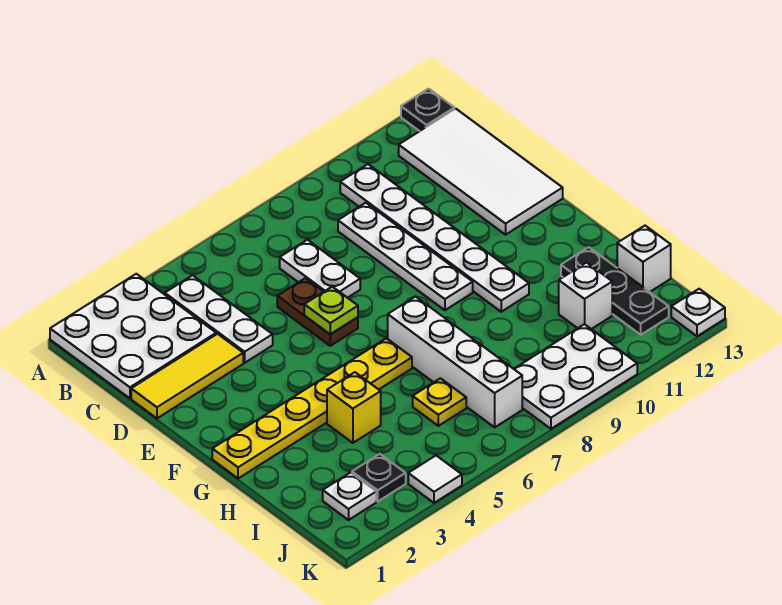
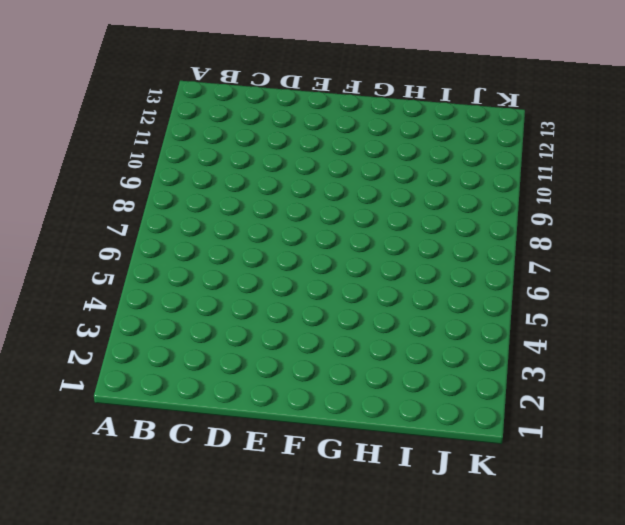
none -> white 3x3 plate [50,274,216,398]
none -> black 1x1 plate [401,89,454,131]
none -> white 1x3 plate [165,275,273,363]

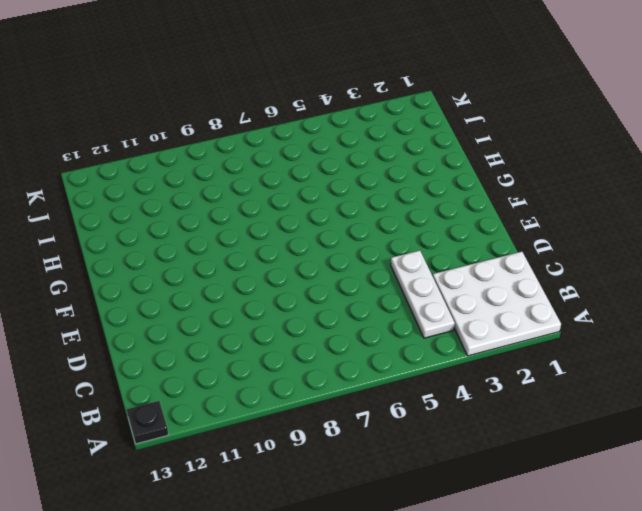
none -> white 1x6 plate [340,164,529,312]
none -> white 2x4 tile [399,109,563,235]
none -> white 1x2 plate [280,240,360,298]

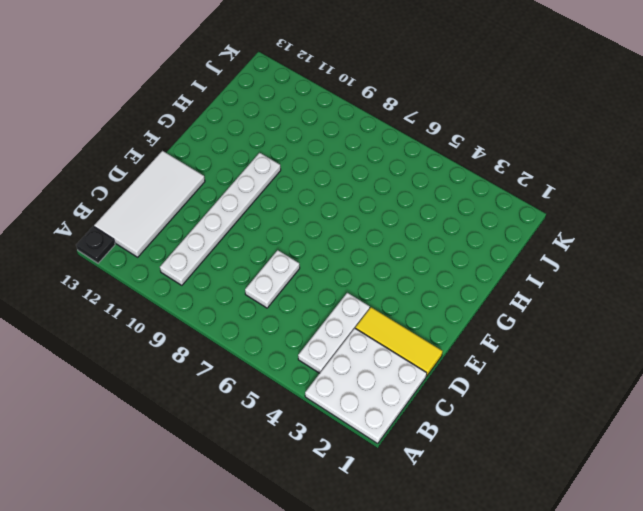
none -> white 1x4 plate [338,203,473,310]
none -> brown 1x2 plate [277,278,358,346]
none -> yellow 1x6 plate [212,338,412,479]

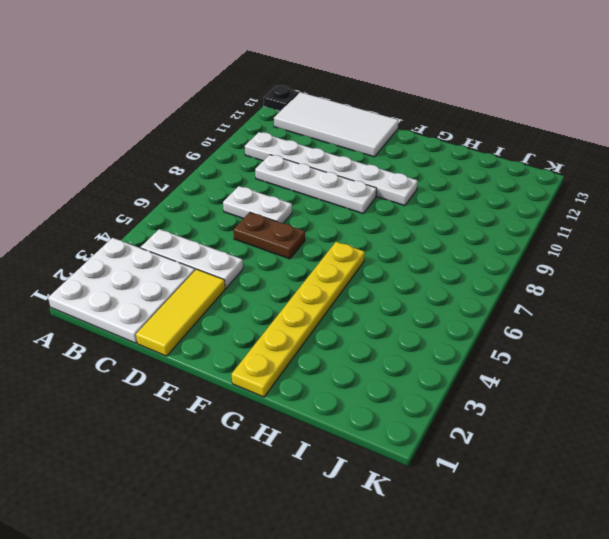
none -> white 1x4 brick [388,297,522,427]
none -> yellow 1x1 brick [327,372,381,443]
none -> black 1x3 plate [561,247,669,335]

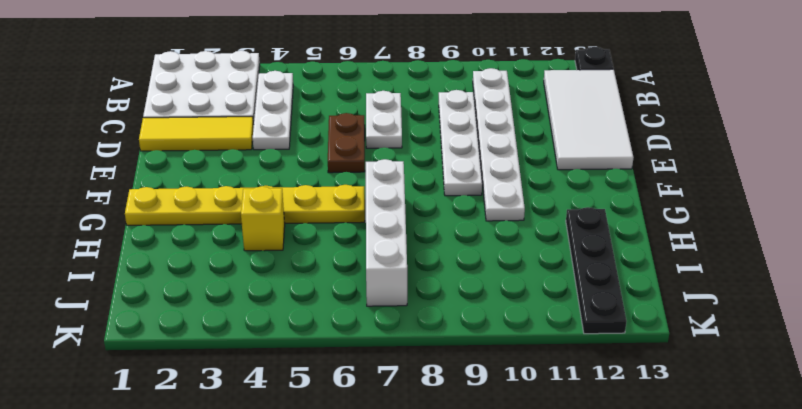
black 1x4 plate [566,207,627,334] -> black 1x3 plate [561,247,669,335]
none -> yellow 1x1 plate [413,378,466,426]
none -> white 1x1 brick [559,263,612,329]
none -> white 1x1 brick [617,226,671,292]

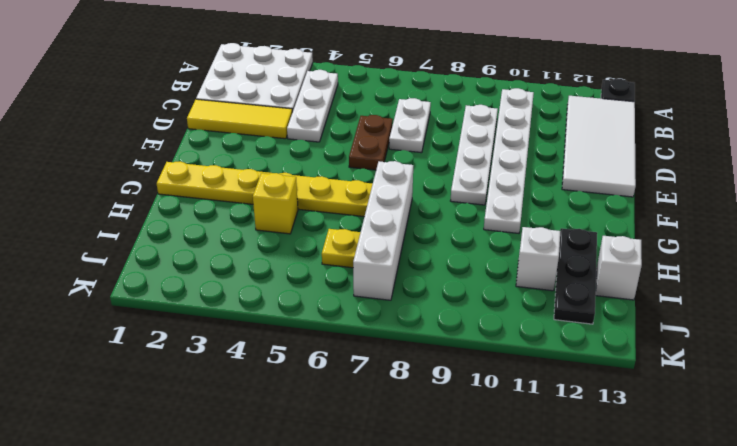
none -> white 1x1 plate [323,472,376,520]
none -> black 1x1 plate [352,454,406,501]
none -> white 2x3 plate [514,324,637,429]

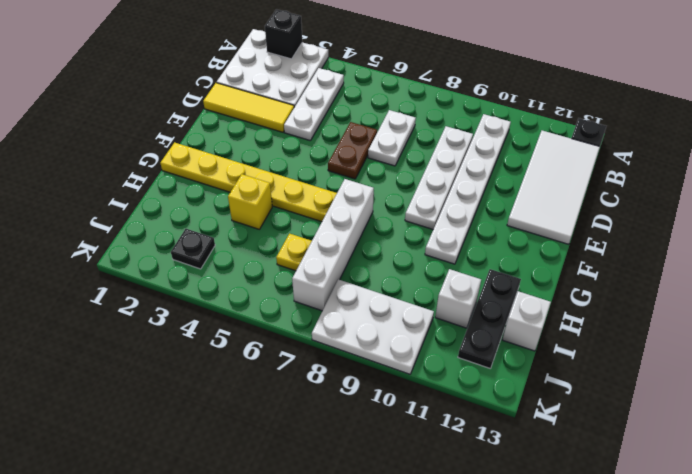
black 1x1 brick [265,9,302,59] -> none
none -> white 1x1 plate [323,472,376,520]
none -> white 1x1 tile [408,456,462,503]
none -> white 1x1 plate [671,289,725,336]

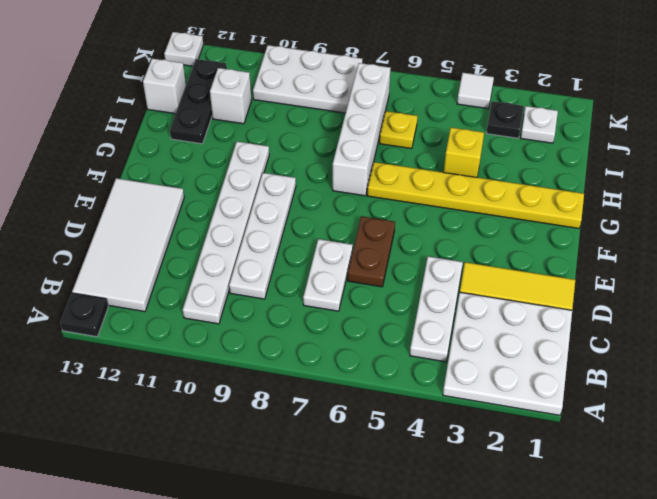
none -> lime 1x1 plate [304,287,358,334]

